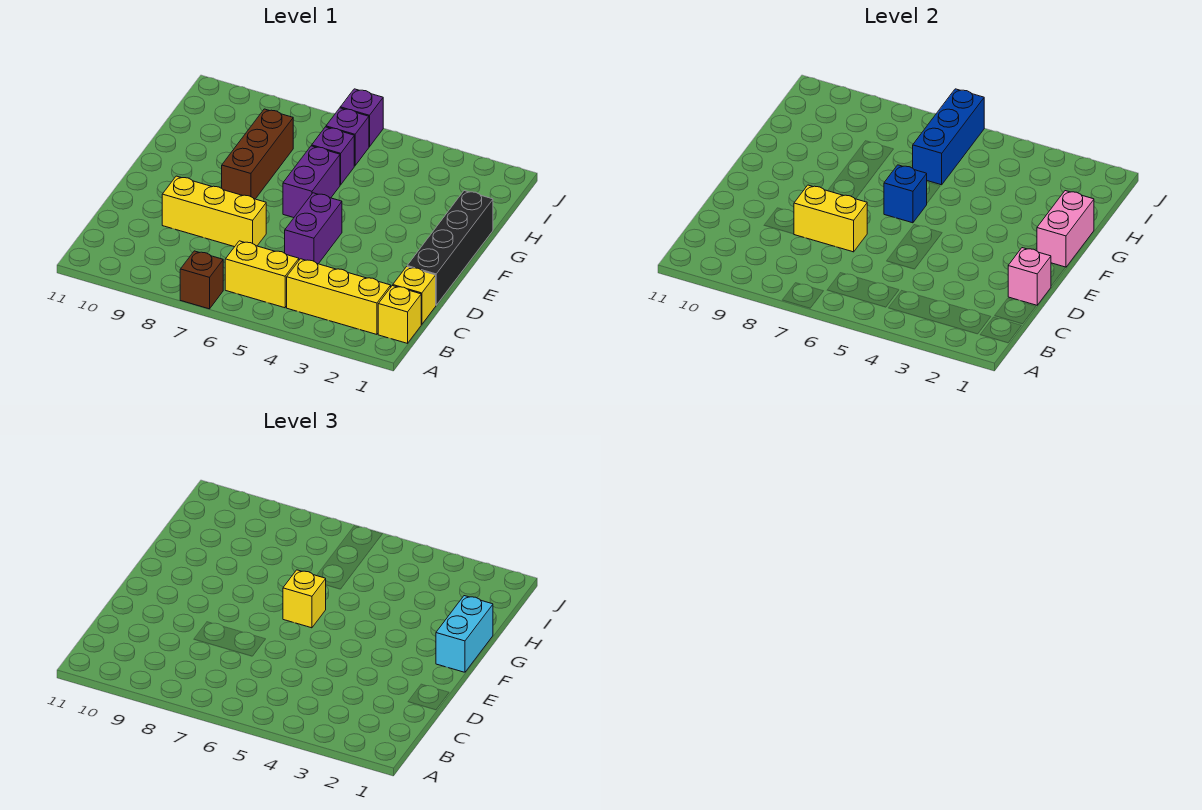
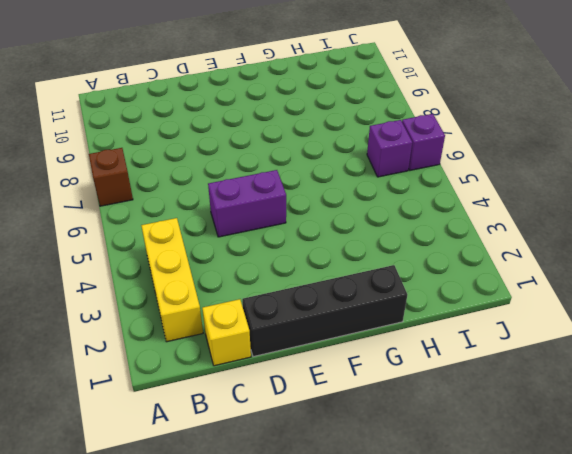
none -> yellow 1x1 brick [378,285,421,343]
none -> yellow 1x2 brick [225,241,299,308]
none -> yellow 1x3 brick [162,176,266,247]

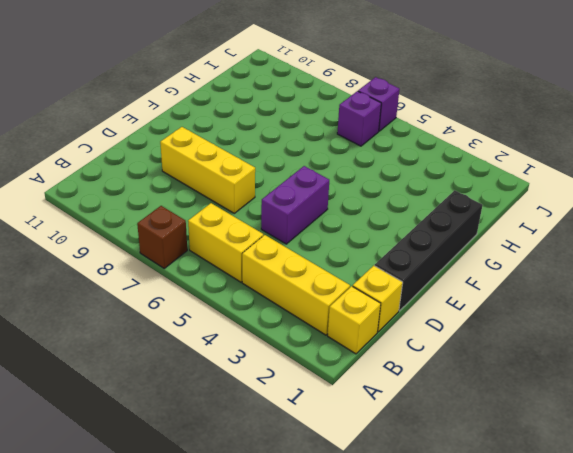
none -> purple 1x2 brick [283,146,340,218]
none -> brown 1x3 brick [222,109,293,199]
none -> purple 1x1 brick [312,127,354,185]

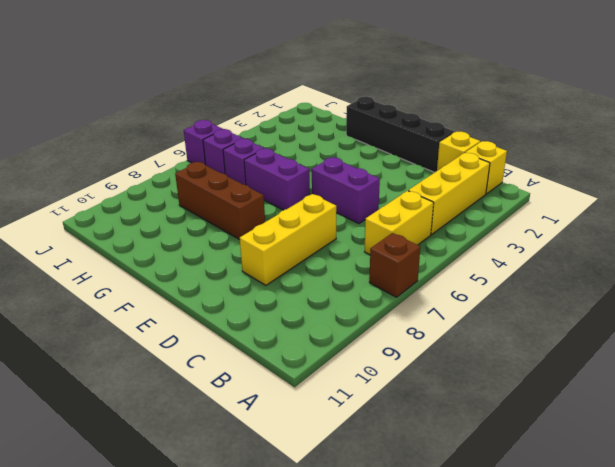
none -> pink 1x1 brick [1008,248,1051,305]
none -> yellow 1x2 brick [794,185,867,252]
none -> pink 1x2 brick [1037,191,1094,267]

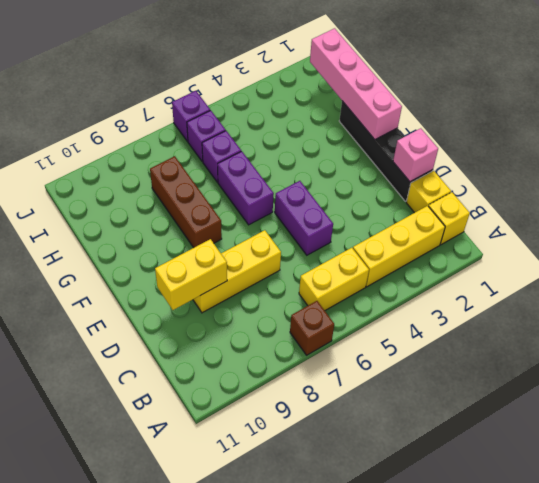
yellow 1x2 brick [155,239,227,310] -> yellow 1x2 brick moved to [794,185,867,252]
pink 1x4 brick [310,28,402,139] -> pink 1x2 brick [1037,191,1094,267]
none -> blue 1x1 brick [884,165,927,223]
none -> blue 1x3 brick [913,89,984,185]
none -> cyan 1x2 brick [436,596,493,672]

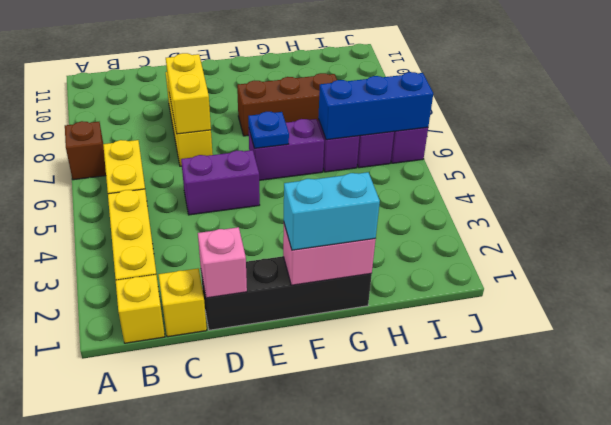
blue 1x1 plate [248,112,289,148] -> blue 1x1 brick [884,165,927,223]
none -> yellow 1x1 brick [283,570,326,628]

